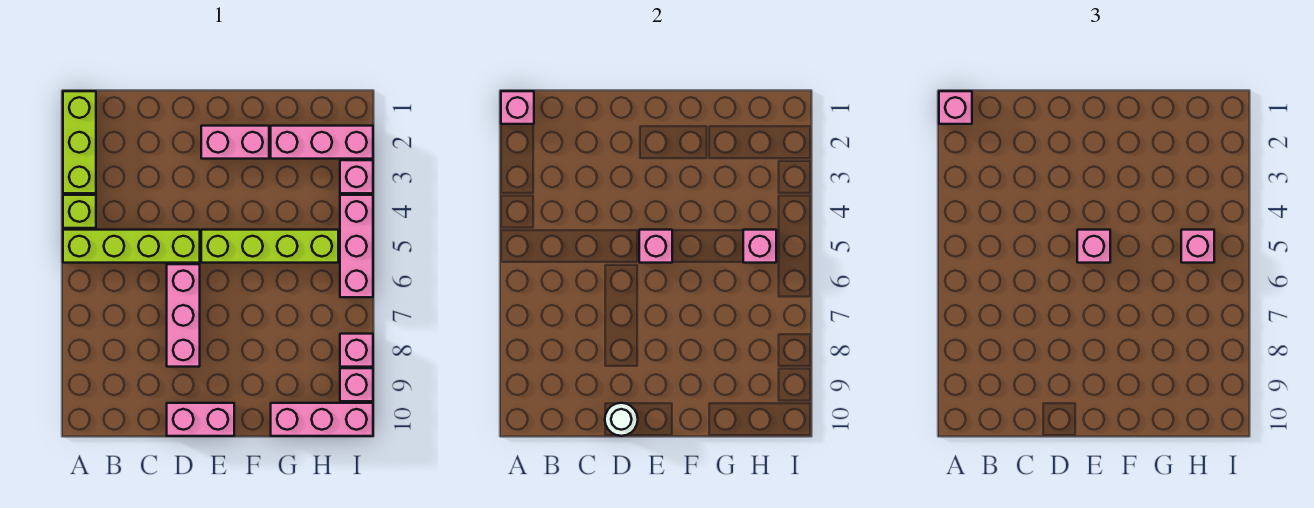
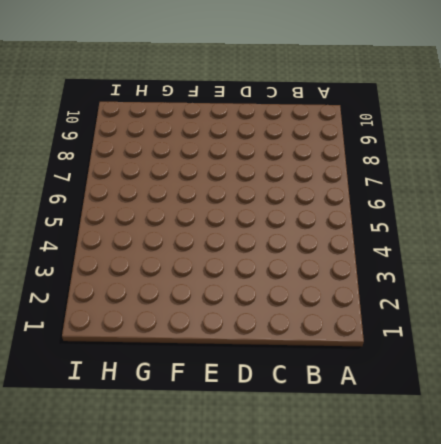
none -> lime 1x3 brick [63,91,96,193]
none -> lime 1x1 brick [63,195,96,228]
none -> lime 1x4 brick [63,230,200,263]

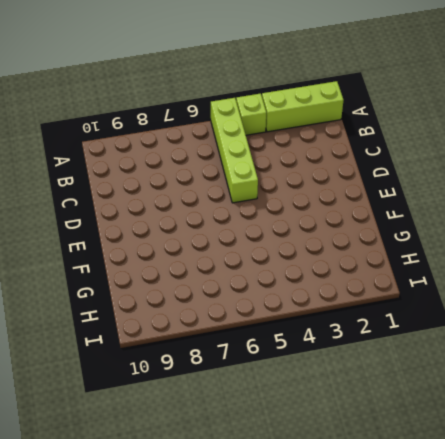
none -> pink 1x3 brick [167,264,200,367]
none -> pink 1x2 brick [167,403,234,436]
none -> pink 1x2 brick [201,126,269,159]

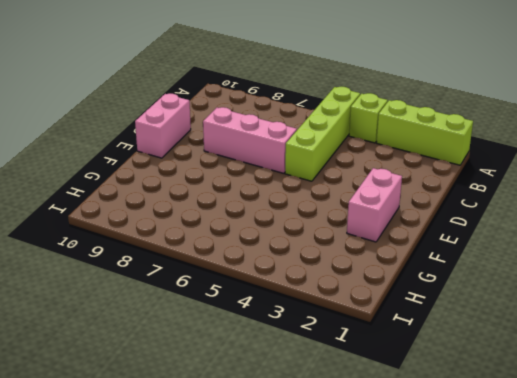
none -> lime 1x4 brick [201,230,338,263]
none -> pink 1x3 brick [271,126,373,159]
none -> pink 1x3 brick [271,403,373,436]

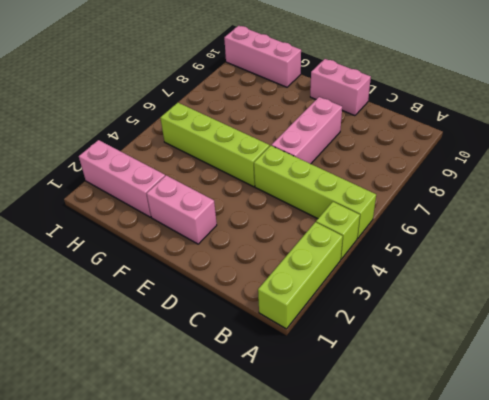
none -> pink 1x1 brick [340,160,373,193]
none -> pink 1x3 brick [340,195,373,297]
none -> pink 1x1 brick [340,334,373,367]

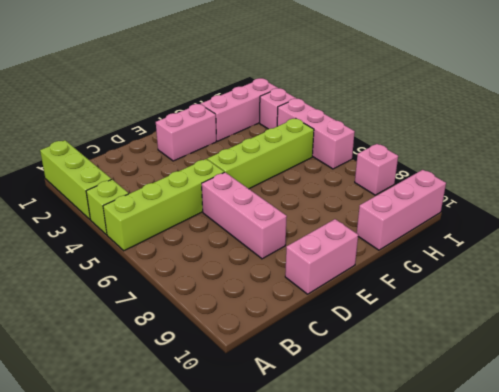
none -> pink 1x1 brick [340,368,373,401]
none -> pink 1x1 brick [501,91,534,124]
none -> white 1x1 round brick [605,403,638,436]

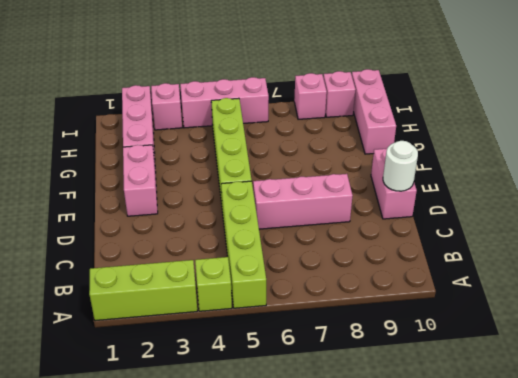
none -> pink 1x1 brick [501,91,534,124]
none -> pink 1x1 brick [639,230,672,263]
none -> pink 1x1 brick [743,230,776,263]

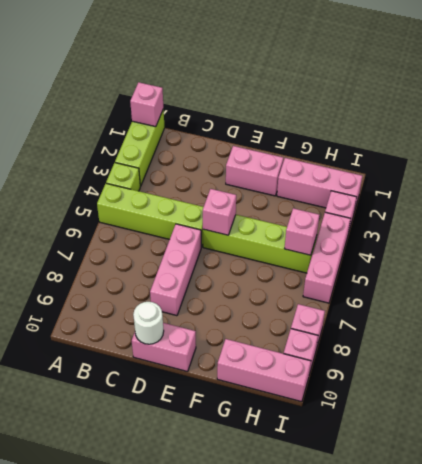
none -> pink 1x1 brick [939,91,972,124]
none -> pink 1x1 brick [1077,230,1110,263]
none -> pink 1x1 brick [1181,230,1214,263]

